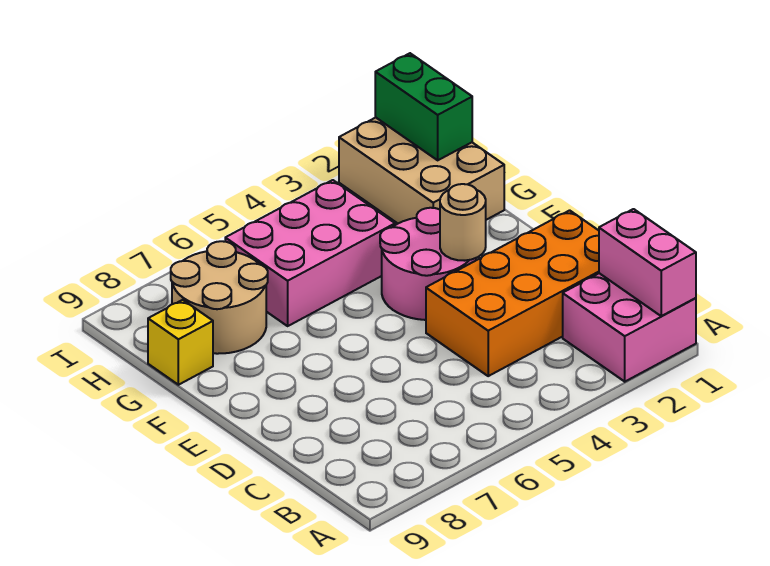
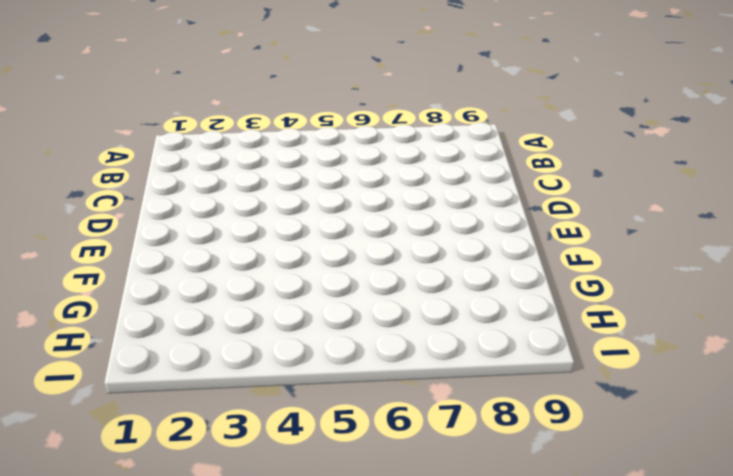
none -> pink 2x2 brick [563,273,696,382]
none -> orange 2x4 brick [426,210,599,376]

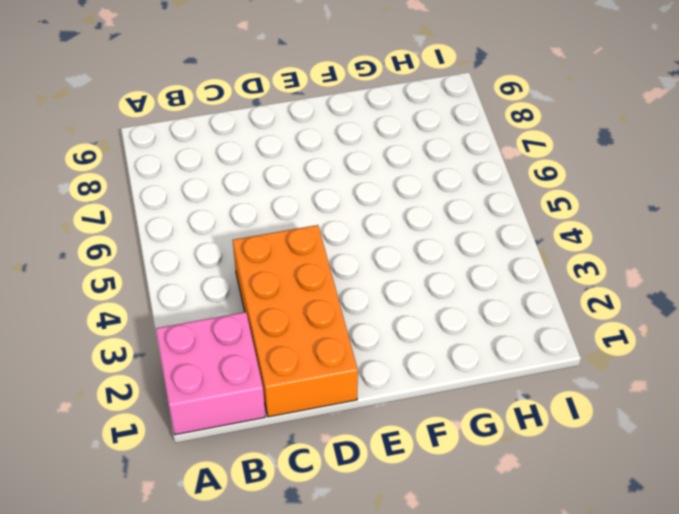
none -> pink 2x2 round brick [380,208,476,320]
none -> tan 2x3 brick [339,117,504,223]

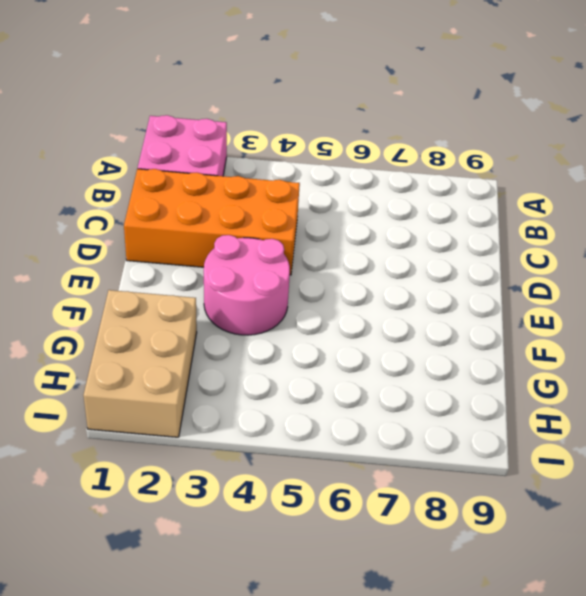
none -> pink 2x3 brick [225,180,395,326]
none -> tan 2x2 round brick [171,241,268,354]

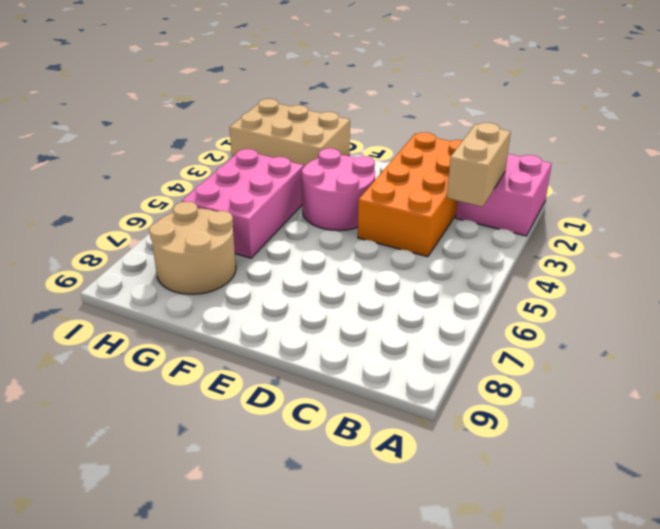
tan 1x2 brick [447,123,511,207] -> none
none -> yellow 1x1 brick [148,300,213,385]
none -> pink 1x2 brick [599,209,696,316]

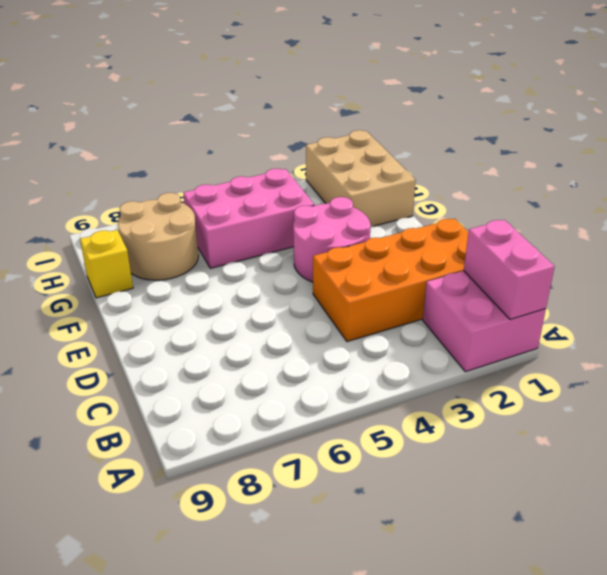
none -> tan 1x1 round brick [440,184,486,261]
none -> green 1x2 brick [375,53,472,160]

